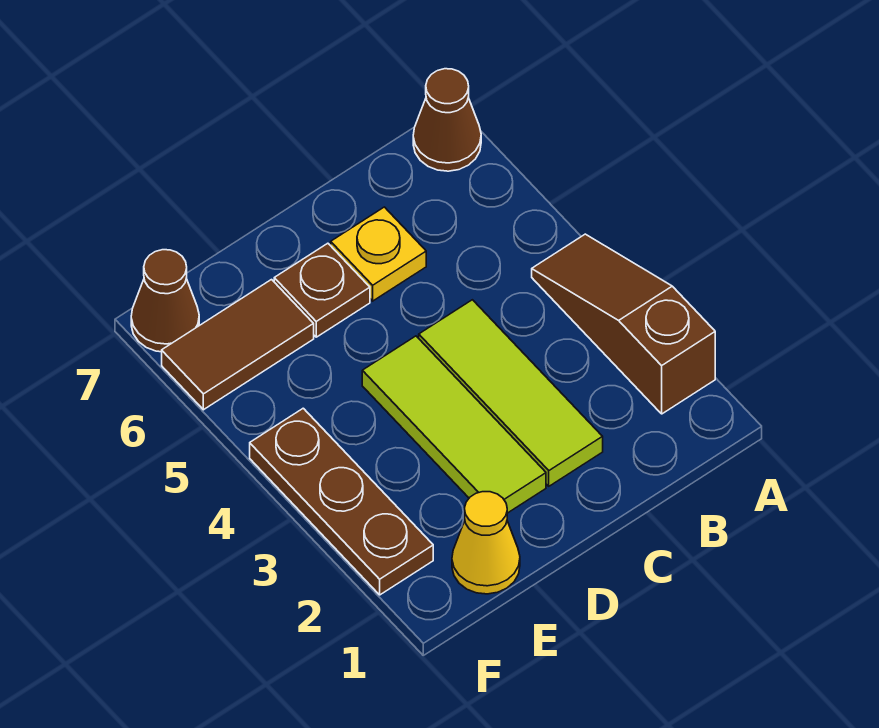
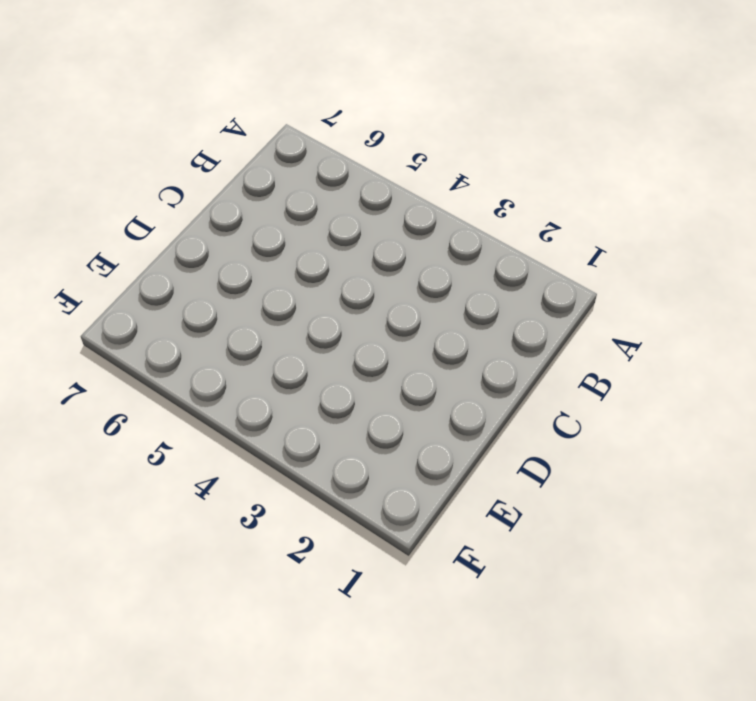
none -> brown 1x3 slope [532,234,715,414]
none -> brown 1x1 cone [413,69,481,171]

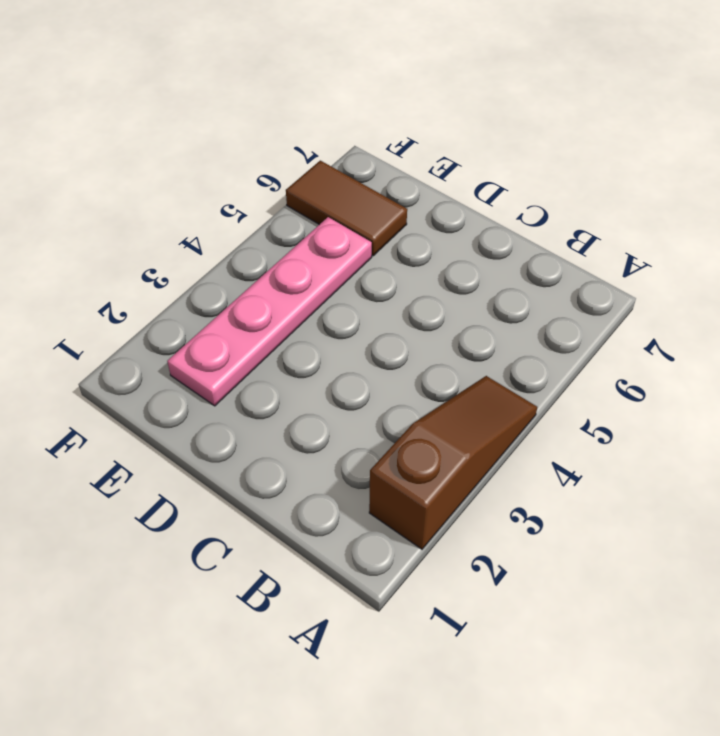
pink 1x4 plate [167,217,372,406] -> none
none -> brown 1x1 cone [413,69,481,171]
none -> lime 1x3 tile [419,300,603,486]

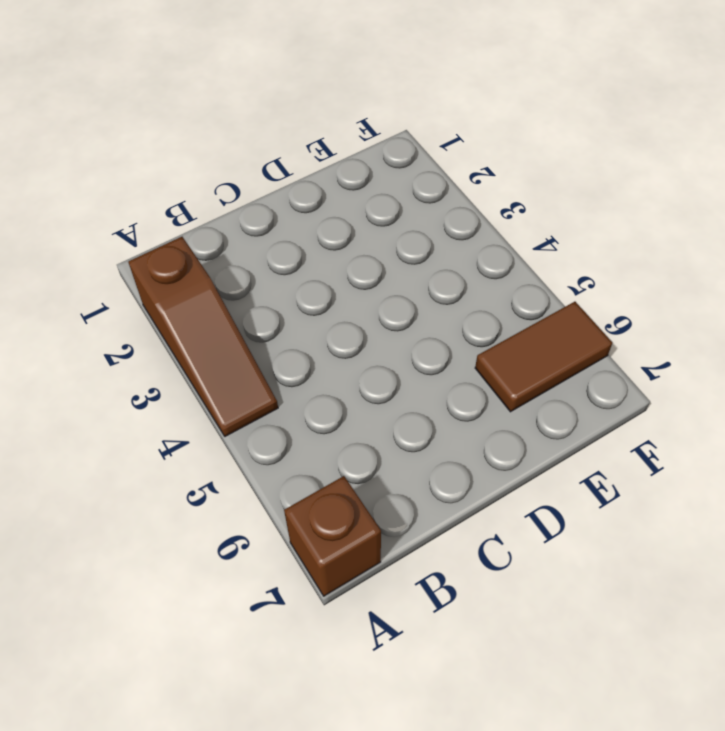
brown 1x1 brick [284,476,381,596] -> brown 1x1 cone [413,69,481,171]
none -> lime 1x3 tile [419,300,603,486]
none -> yellow 1x1 plate [331,207,426,301]

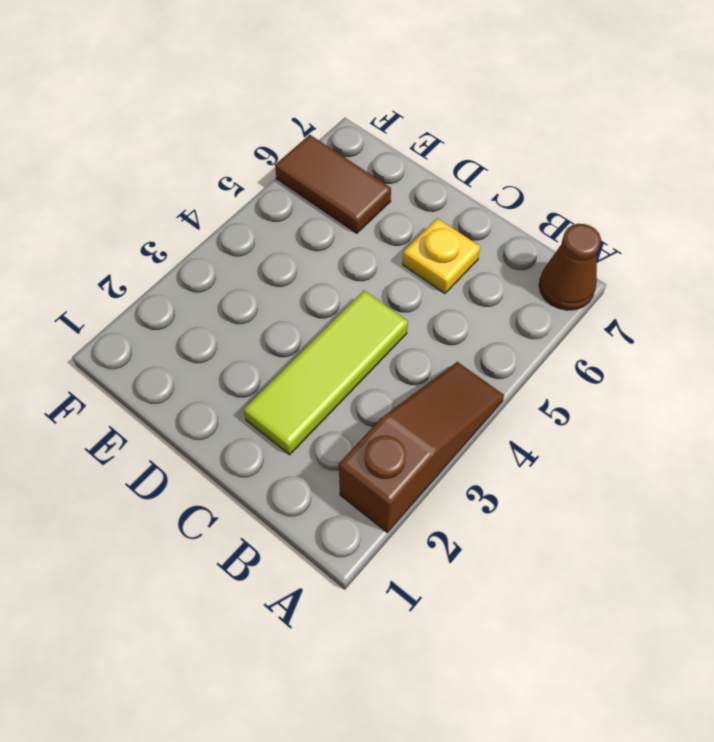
none -> lime 1x3 tile [362,336,546,513]
none -> brown 1x1 plate [274,243,370,337]

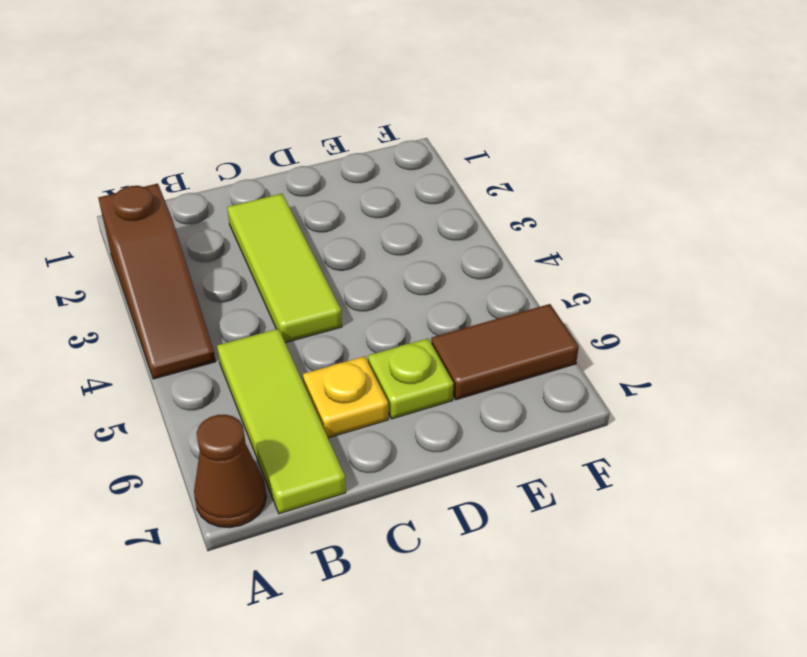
lime 1x3 tile [217,329,346,514] -> lime 1x3 tile moved to [362,336,546,513]
lime 1x1 plate [368,339,453,419] -> brown 1x1 plate [274,243,370,337]
none -> yellow 1x1 cone [452,492,520,594]
none -> brown 1x3 plate [250,408,433,595]

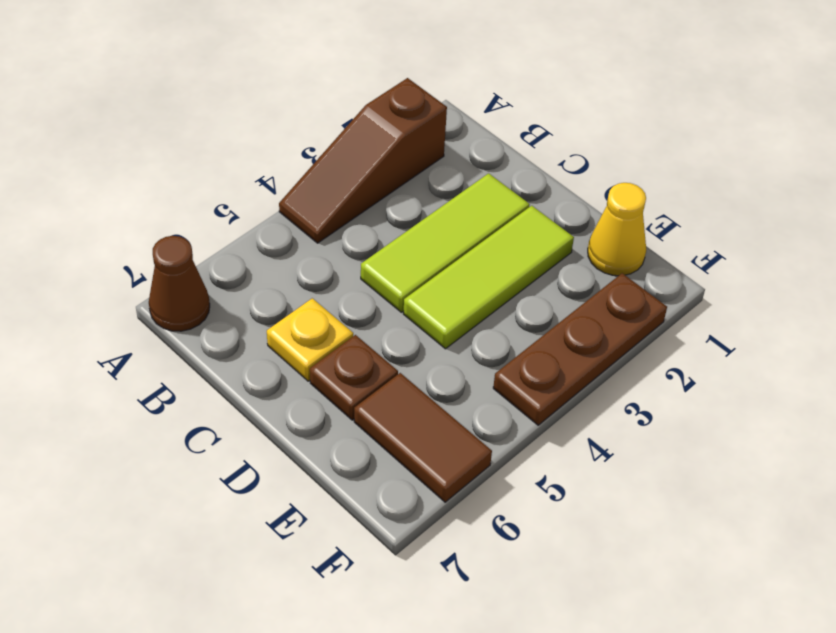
none -> brown 1x1 cone [131,250,199,352]

